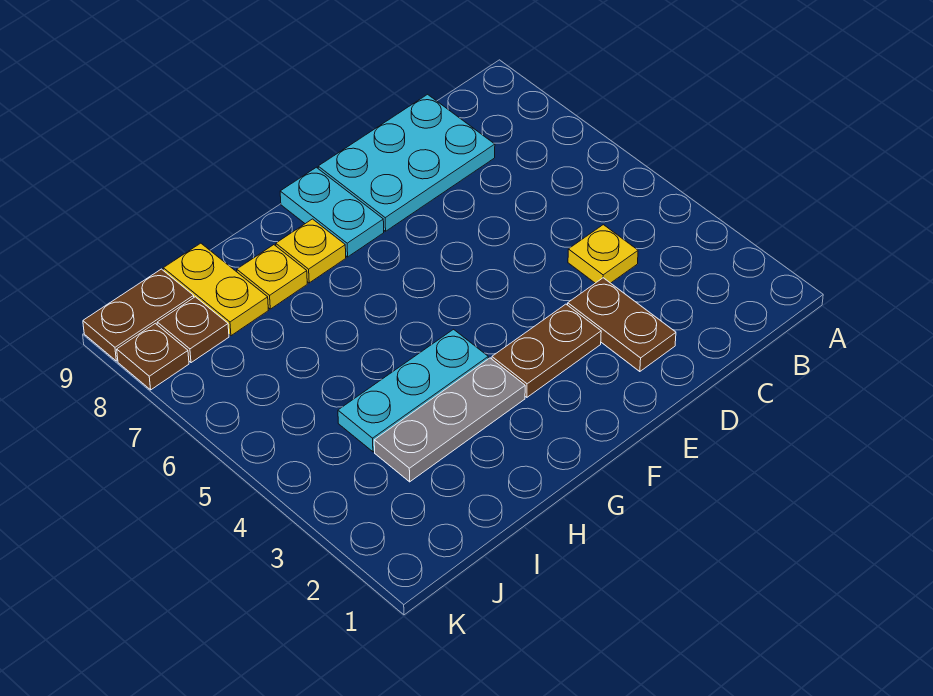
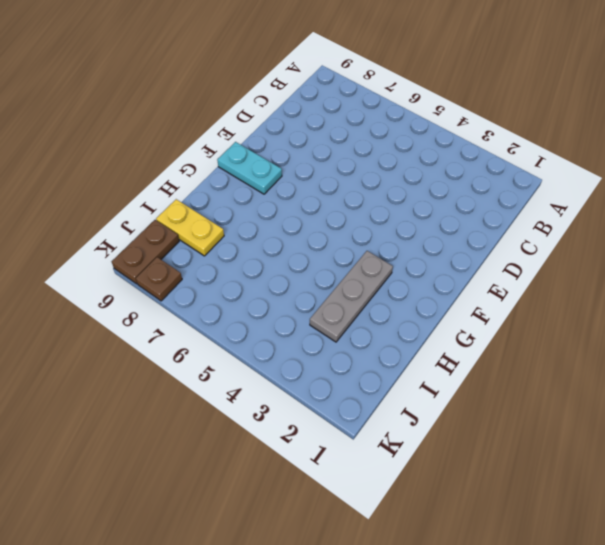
none -> yellow 1x1 plate [568,225,638,283]
none -> cyan 2x3 plate [318,94,495,231]
none -> brown 1x2 plate [568,278,676,372]

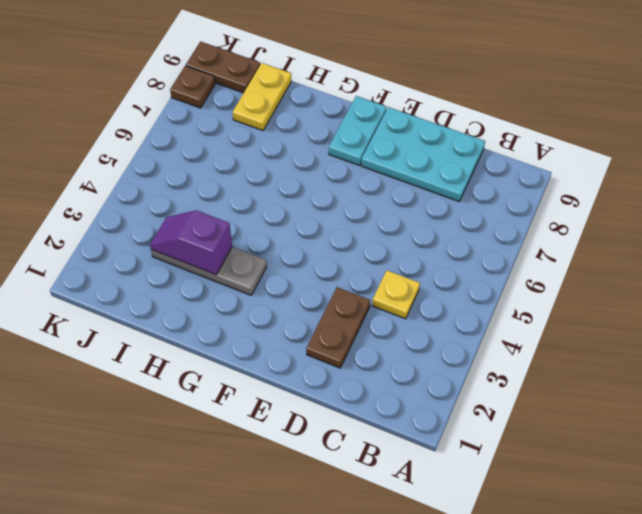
purple 1x2 slope [150,210,232,275] -> none
none -> brown 1x2 plate [492,304,601,397]
none -> cyan 1x3 plate [338,329,488,452]
none -> yellow 1x1 plate [276,219,346,283]

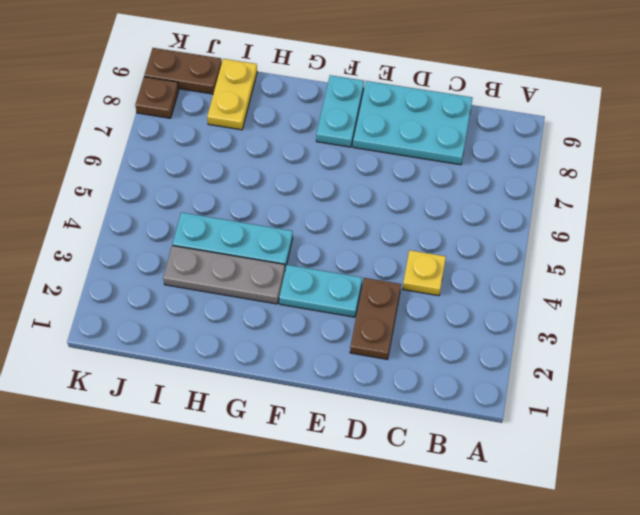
cyan 1x2 plate [279,265,362,317] -> brown 1x2 plate [492,304,601,397]
none -> yellow 1x1 plate [276,219,346,283]
none -> yellow 1x1 plate [237,245,307,309]
none -> brown 1x1 plate [157,297,229,363]

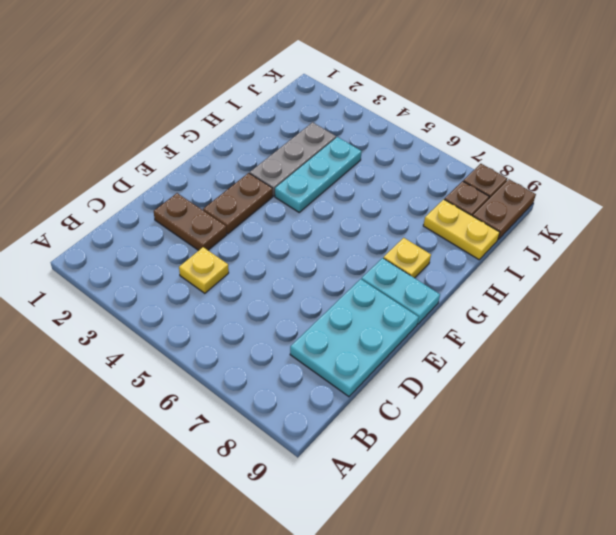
none -> yellow 1x1 plate [237,245,307,309]

